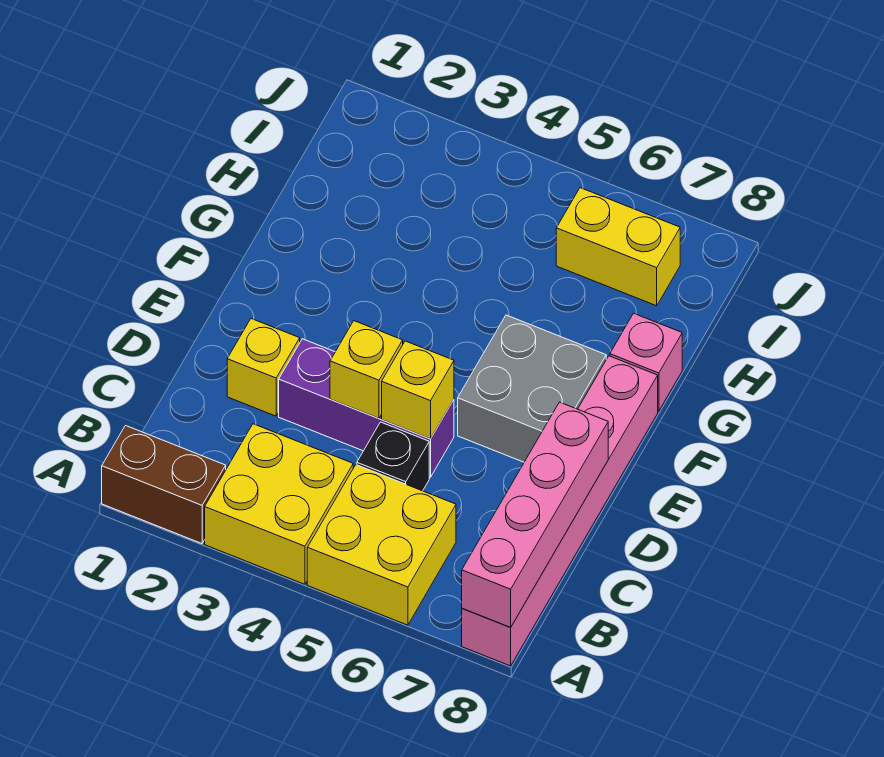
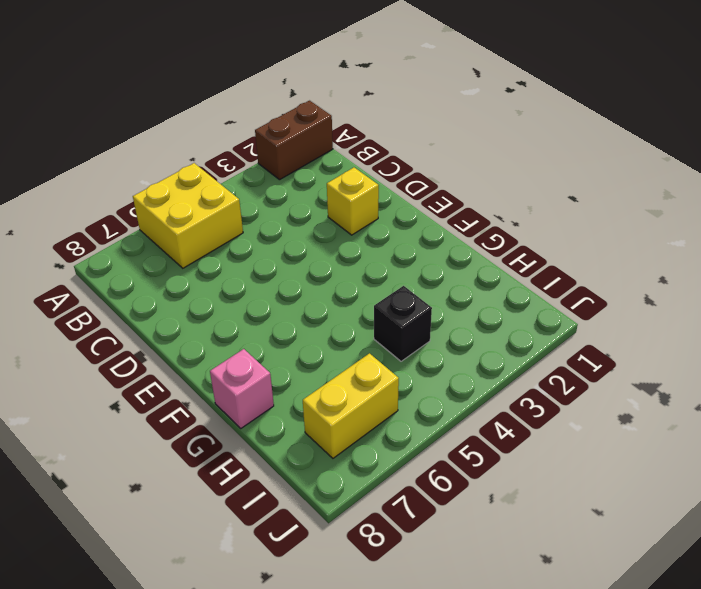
black 1x1 brick [374,286,432,361] -> black 1x1 brick moved to [357,422,429,491]
none -> yellow 2x2 brick [205,424,353,584]
none -> pink 1x6 brick [462,356,658,666]
none -> purple 1x3 brick [279,339,454,477]

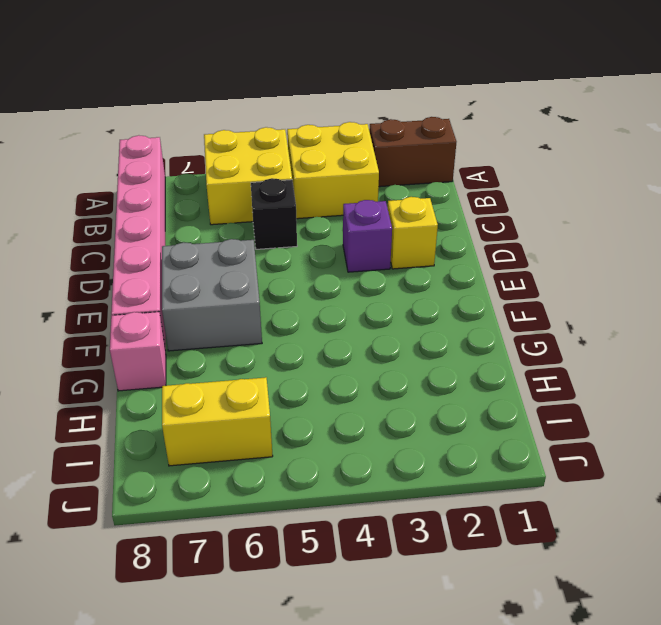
purple 1x1 brick [343,200,392,272] -> purple 1x3 brick [279,339,454,477]
none -> pink 1x4 brick [462,402,608,627]
none -> yellow 1x1 brick [330,321,403,418]
none -> yellow 1x1 brick [382,341,454,439]

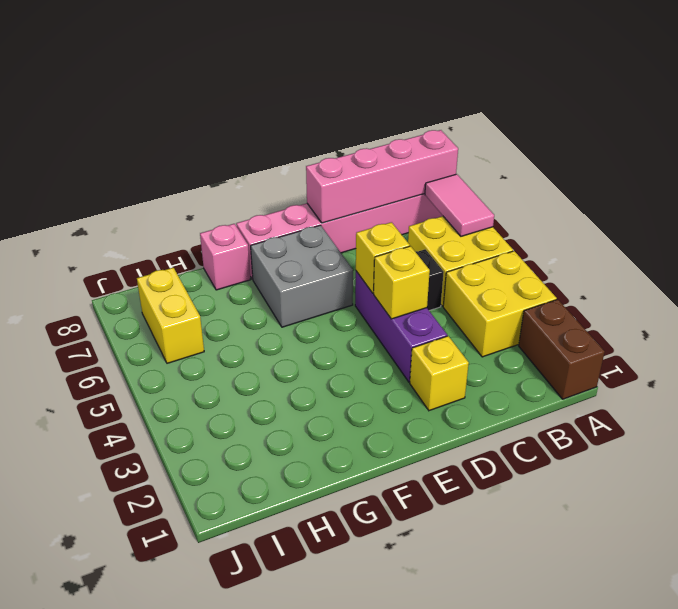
pink 1x2 tile [425,174,494,236] -> none

